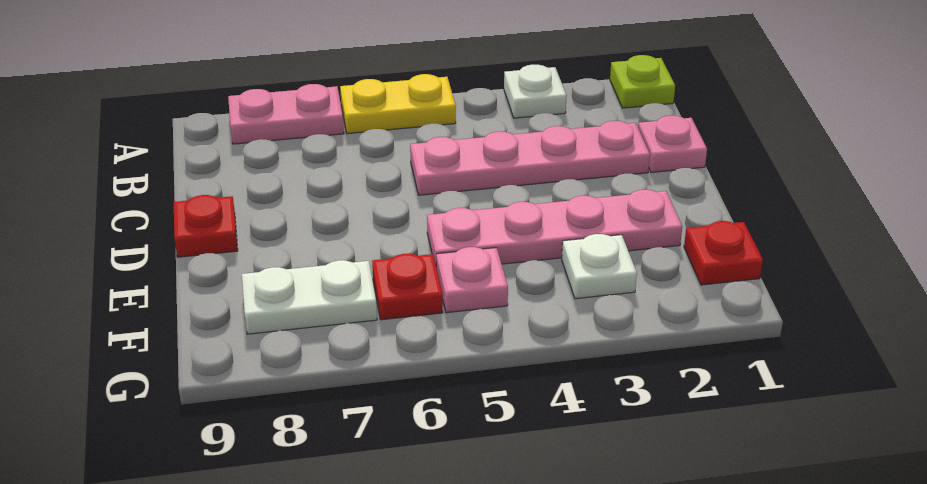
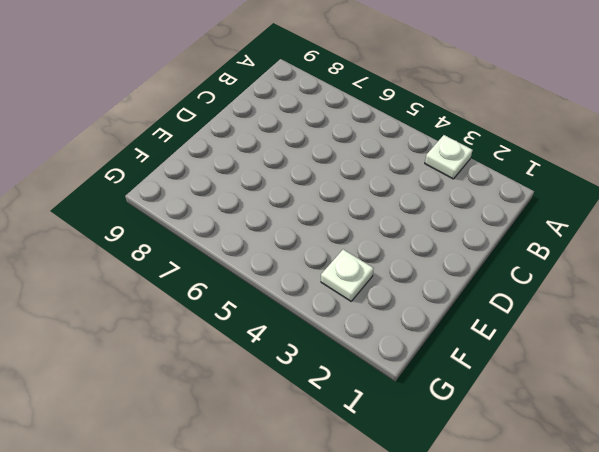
none -> lime 1x1 plate [610,55,675,108]
none -> yellow 1x2 plate [340,74,456,134]
none -> pink 1x2 plate [228,84,344,144]

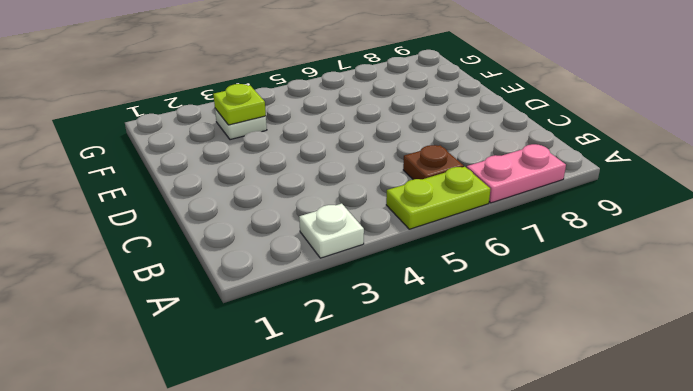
lime 1x2 plate [386,167,490,229] -> yellow 1x2 plate [340,74,456,134]
brown 1x1 plate [403,145,464,179] -> none
lime 1x1 plate [213,84,266,125] -> lime 1x1 plate moved to [610,55,675,108]
none -> pink 1x1 plate [638,116,707,172]
none -> pink 1x4 plate [410,121,650,195]
none -> red 1x1 plate [174,195,238,257]

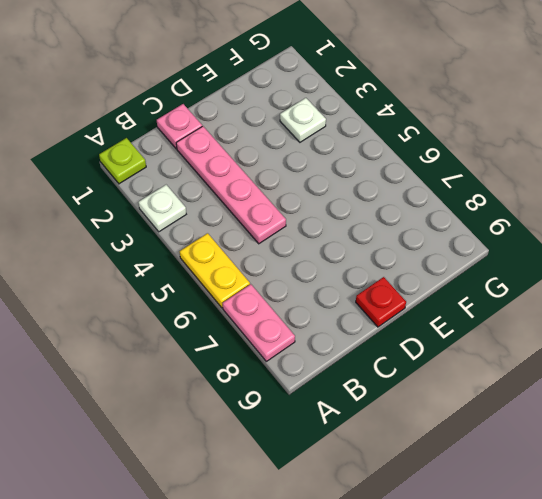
none -> pink 1x4 plate [427,190,682,268]
none -> red 1x1 plate [684,221,763,285]
none -> pink 1x1 plate [436,247,508,313]

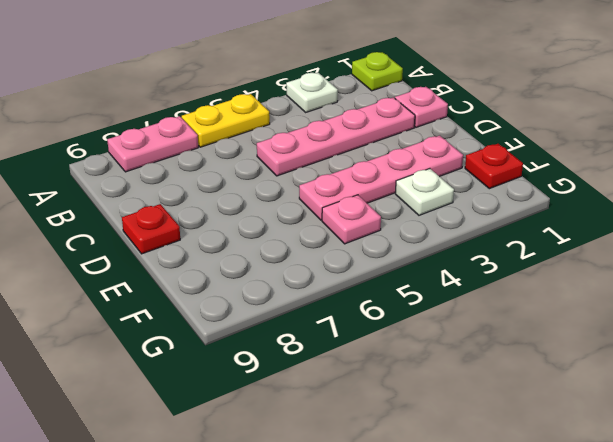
none -> red 1x1 plate [372,254,443,320]
none -> white 1x2 plate [242,260,377,334]

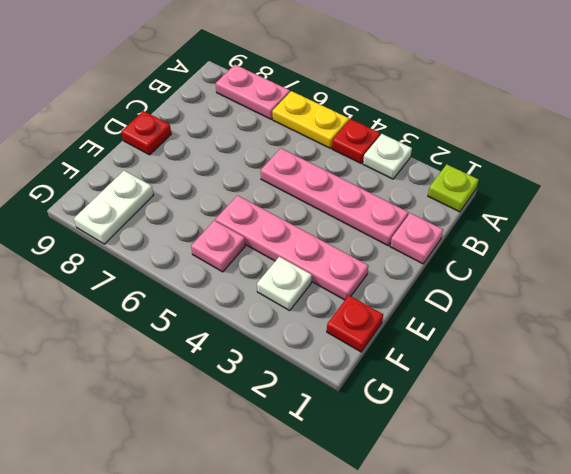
red 1x1 plate [332,119,380,163] -> red 1x1 plate moved to [372,254,443,320]
white 1x2 plate [74,171,153,244] -> white 1x2 plate turned to [242,260,377,334]

